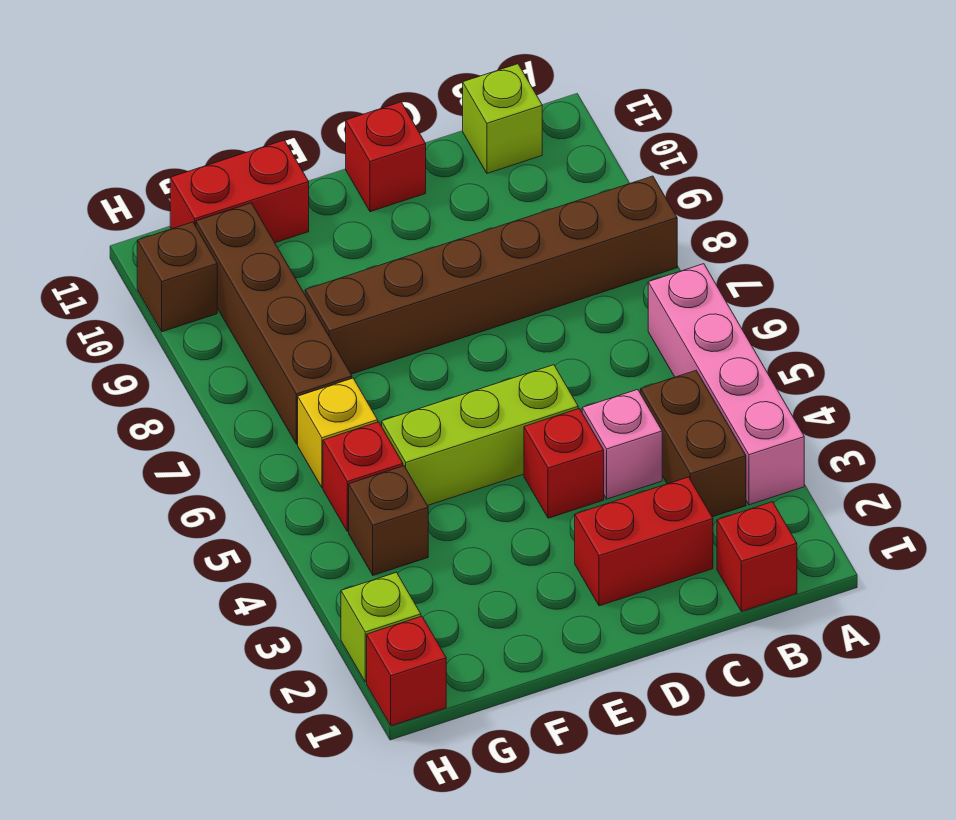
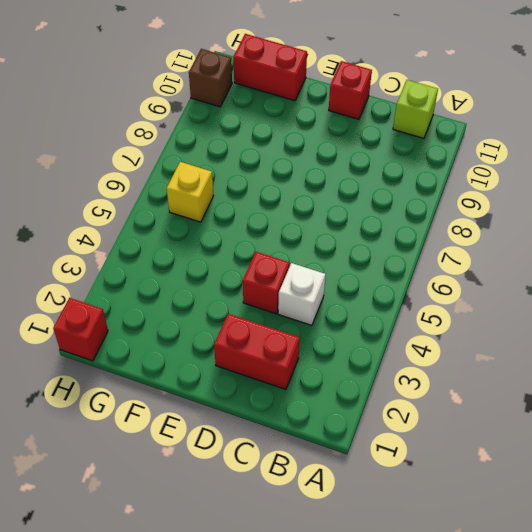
white 1x1 brick [278,263,326,325] -> pink 1x1 brick [582,389,662,499]
none -> pink 1x4 brick [648,264,804,505]
none -> brown 1x6 brick [305,176,677,374]
none -> red 1x1 brick [717,502,797,611]

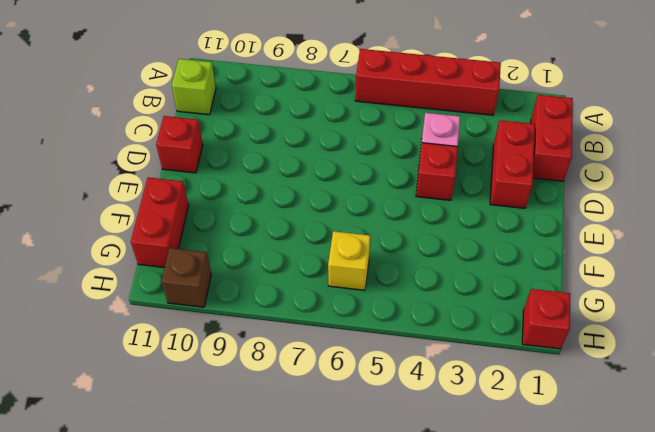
red 1x4 brick [355,49,501,115] -> pink 1x4 brick [648,264,804,505]
red 1x2 brick [531,95,573,181] -> red 1x1 brick [717,502,797,611]
none -> brown 1x6 brick [305,176,677,374]
none -> brown 1x2 brick [641,371,746,517]
none -> lime 1x3 brick [382,365,578,506]

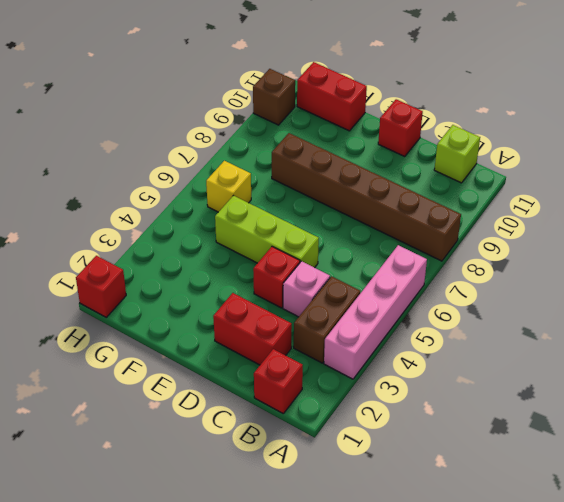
none -> brown 1x1 brick [349,466,428,575]
none -> red 1x1 brick [323,422,403,532]
none -> brown 1x4 brick [196,203,352,444]

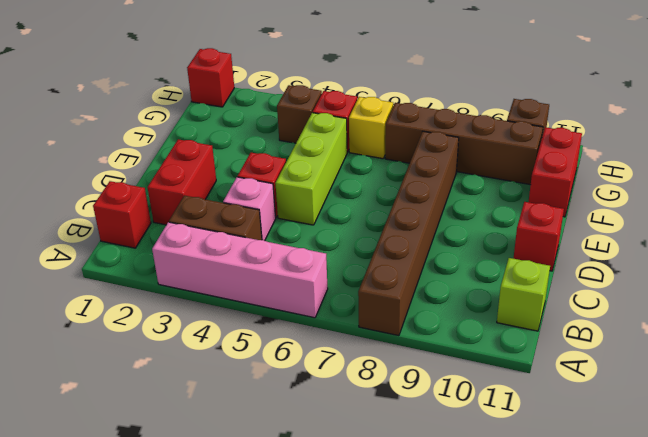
none -> lime 1x1 brick [341,572,421,682]

